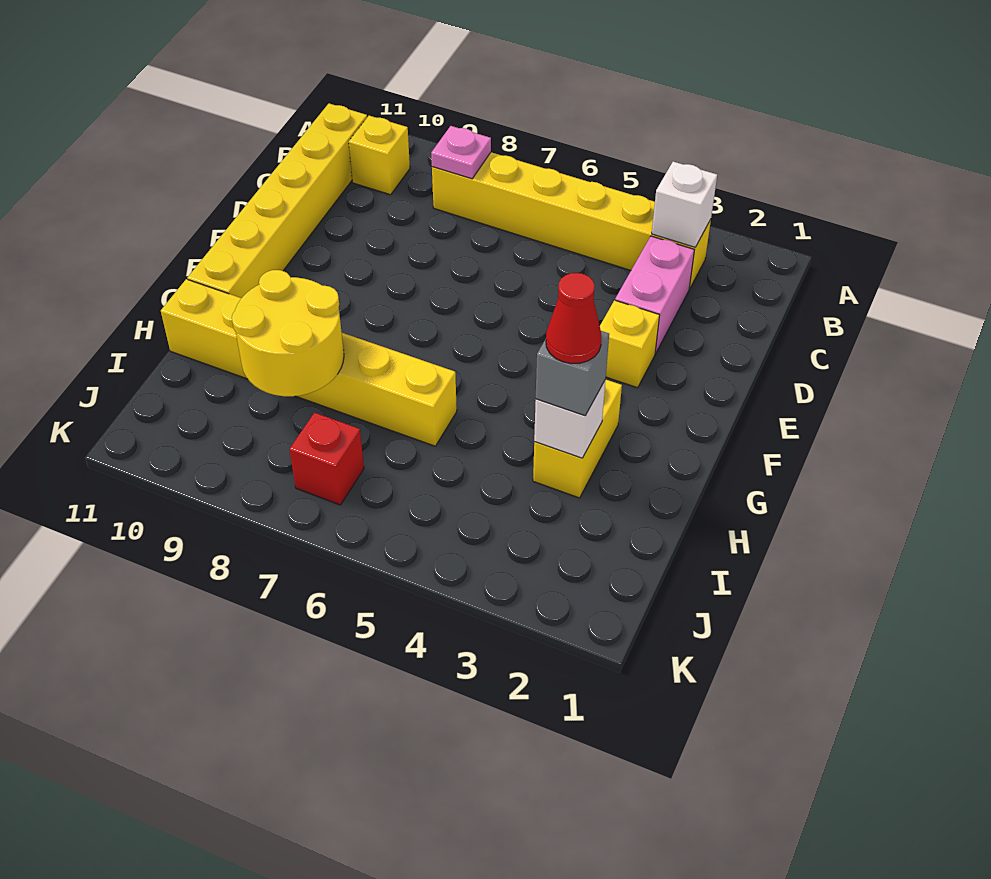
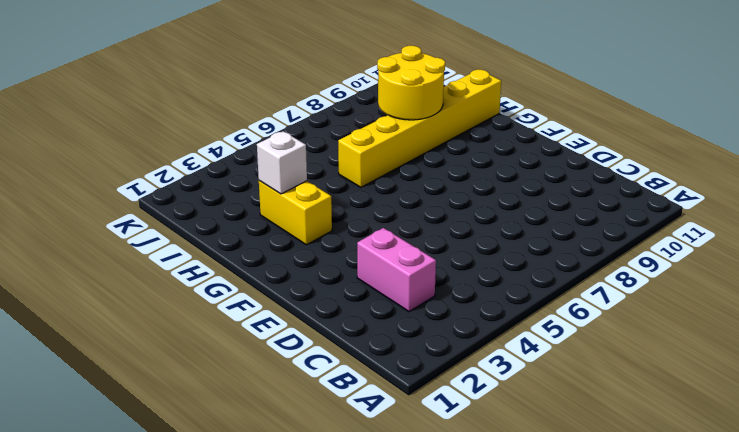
none -> yellow 1x6 brick [432,152,711,289]
none -> yellow 1x1 brick [349,116,410,195]
none -> yellow 1x6 brick [188,104,367,298]

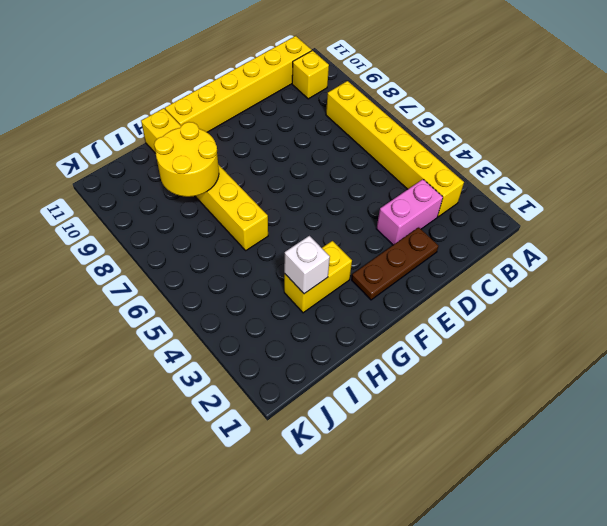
brown 1x3 plate [352,227,438,300] -> none
none -> yellow 1x1 brick [600,300,660,388]
none -> red 1x1 brick [289,413,364,505]
none -> white 1x1 brick [652,162,717,247]

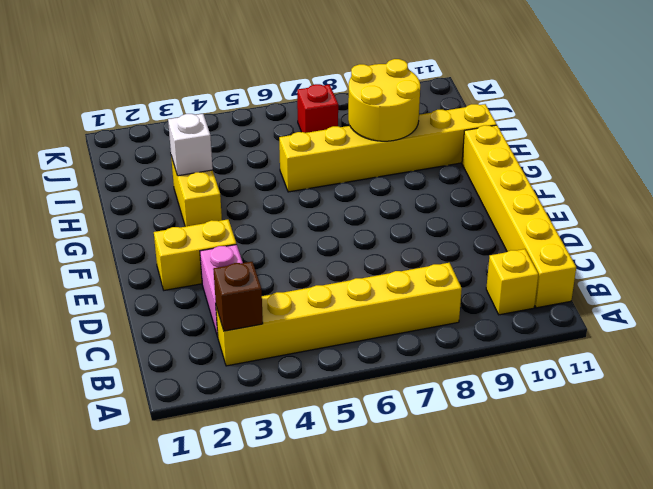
brown 1x1 brick [213,262,263,331] -> white 1x1 brick [652,162,717,247]
yellow 1x2 brick [154,219,236,290] -> yellow 1x1 brick [600,300,660,388]
none -> pink 1x1 plate [431,126,491,179]
none -> grey 1x1 brick [536,331,609,416]
none -> red 1x1 cone [546,273,602,364]

